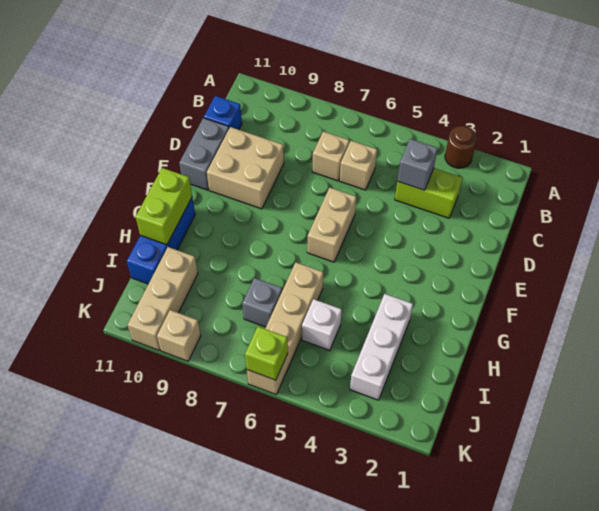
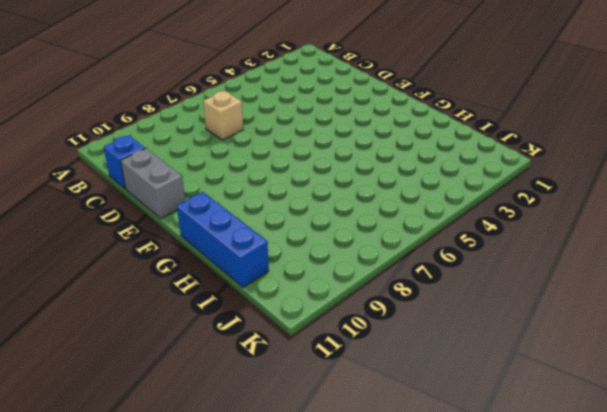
none -> brown 1x1 round brick [445,126,477,168]
none -> lime 1x2 brick [395,168,462,218]
none -> tan 1x1 brick [340,141,377,190]

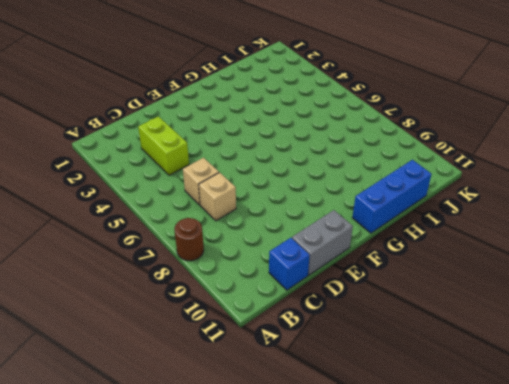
brown 1x1 round brick [174,218,204,261] -> brown 1x1 round brick moved to [445,126,477,168]
none -> tan 2x2 brick [207,127,284,209]
none -> tan 1x2 brick [307,188,356,262]
none -> white 1x3 brick [350,294,413,400]

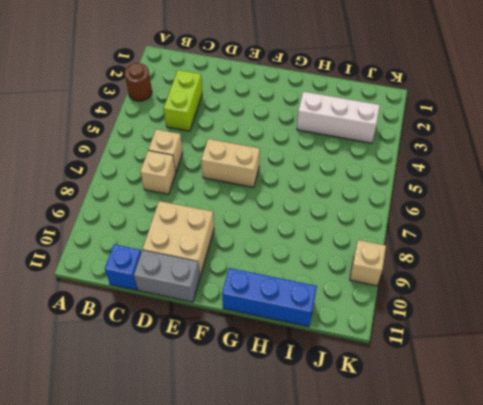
none -> tan 1x4 brick [247,262,323,395]
none -> white 1x1 brick [302,299,342,351]
none -> grey 1x1 brick [242,278,282,327]

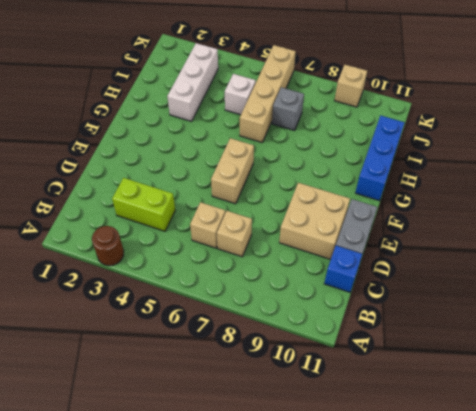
none -> tan 1x3 brick [128,247,198,350]
none -> grey 1x1 brick [397,139,438,190]
none -> lime 1x2 brick [136,168,192,245]

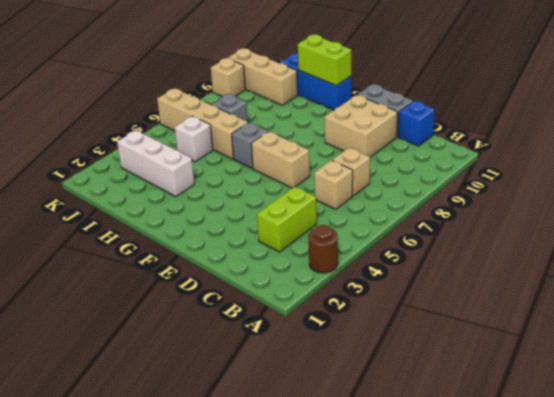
grey 1x1 brick [232,123,268,169] -> grey 1x1 brick moved to [397,139,438,190]
none -> lime 1x1 brick [245,327,288,380]

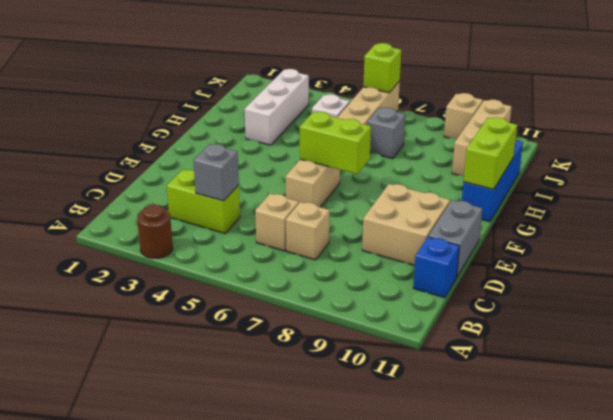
lime 1x2 brick [300,112,371,174] -> none

